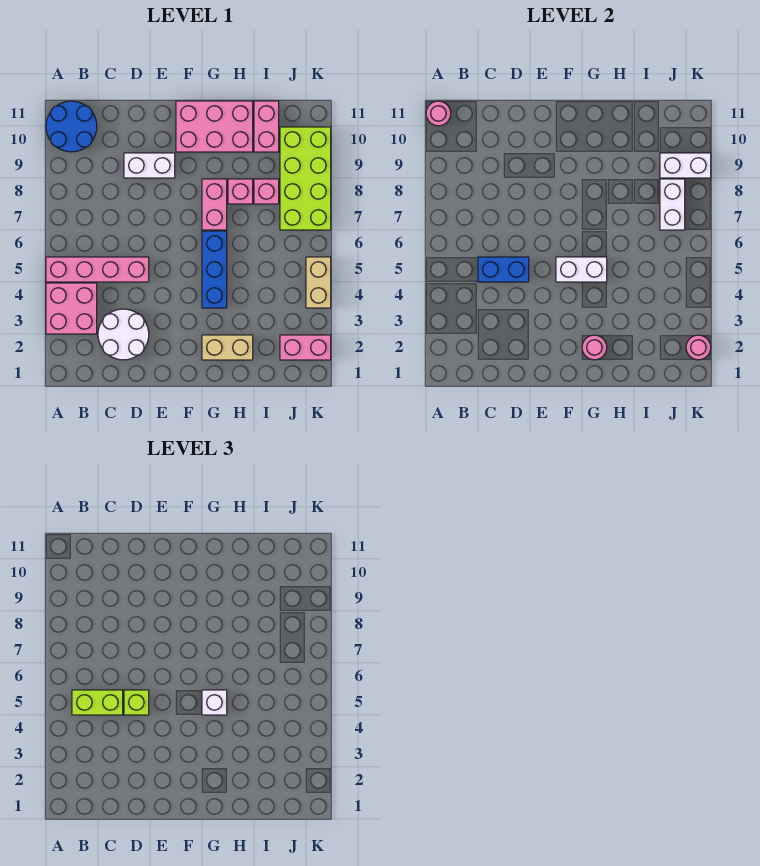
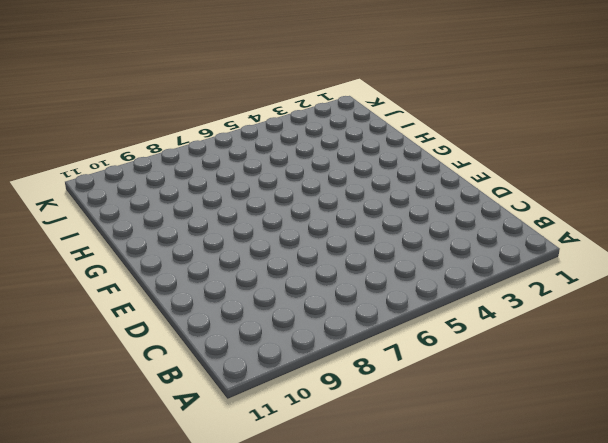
none -> pink 2x2 brick [46,283,97,334]
none -> pink 1x4 brick [46,257,149,282]
none -> blue 2x2 round brick [46,101,97,152]

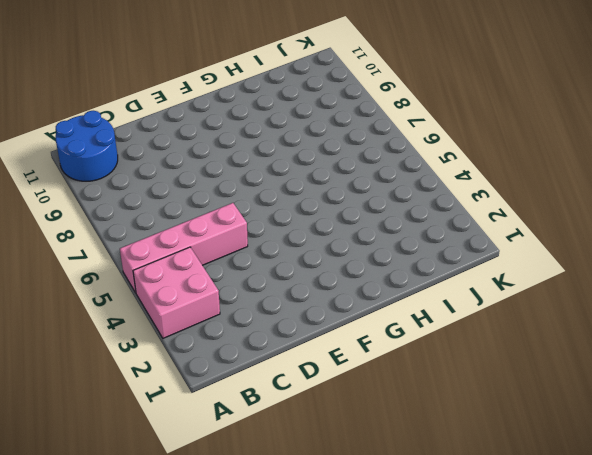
none -> white 2x2 round brick [98,309,149,360]
none -> white 1x2 brick [124,153,175,178]
none -> pink 2x3 brick [176,101,253,152]

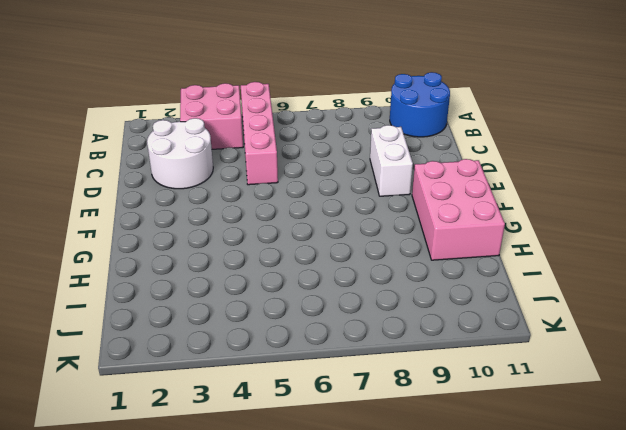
none -> tan 1x2 brick [202,335,253,360]
none -> blue 1x3 brick [202,231,227,308]
none -> pink 1x2 brick [202,179,227,230]

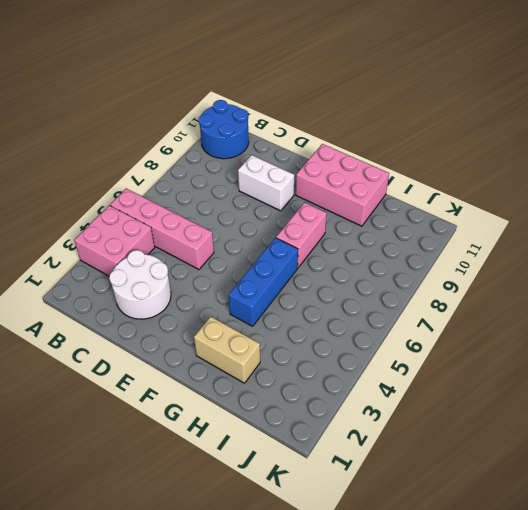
none -> pink 1x1 brick [228,179,253,204]
none -> pink 1x1 brick [254,179,279,204]
none -> pink 1x2 brick [254,101,279,152]

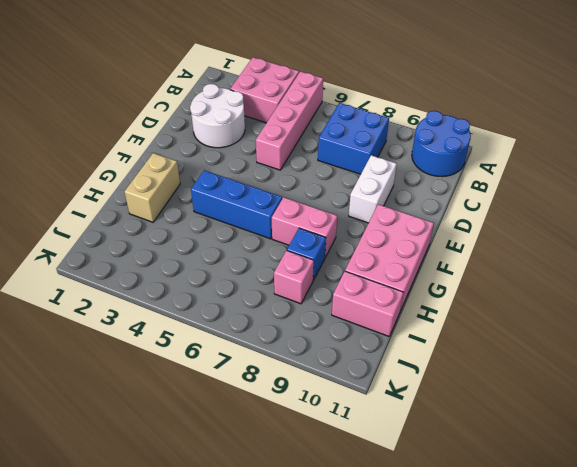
blue 2x2 brick [318,103,389,174] -> none
blue 1x1 brick [287,228,326,280] -> pink 1x1 brick [228,179,253,204]
none -> pink 1x2 brick [280,335,331,360]
none -> lime 2x4 brick [280,127,331,230]
none -> tan 1x2 brick [306,257,331,308]

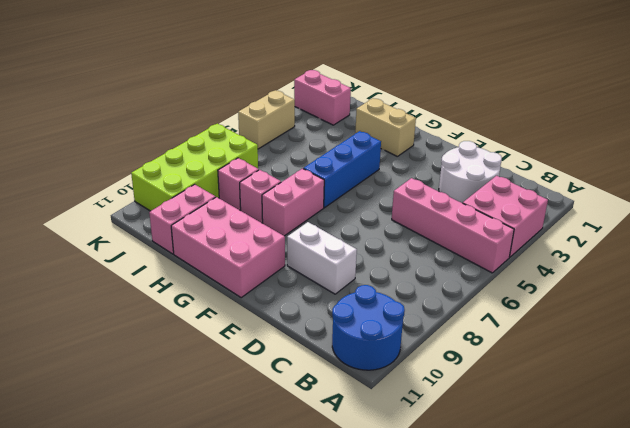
none -> pink 1x1 round brick [426,101,451,126]
none -> blue 1x2 brick [478,257,529,282]
none -> white 1x2 brick [556,257,607,282]

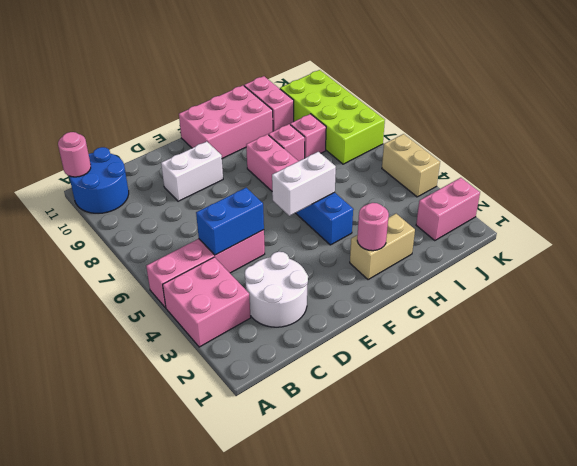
none -> white 1x2 brick [660,179,685,230]
none -> white 1x2 brick [660,153,711,178]
none -> pink 1x1 round brick [686,335,711,360]

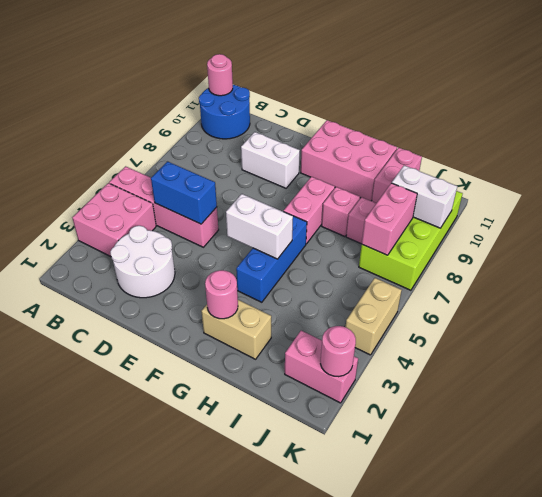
pink 1x2 brick [362,183,417,255] -> white 1x2 brick [660,179,685,230]
none -> lime 1x2 brick [72,690,123,715]
none -> lime 1x1 brick [124,690,149,715]
none -> white 1x1 brick [202,690,227,715]

